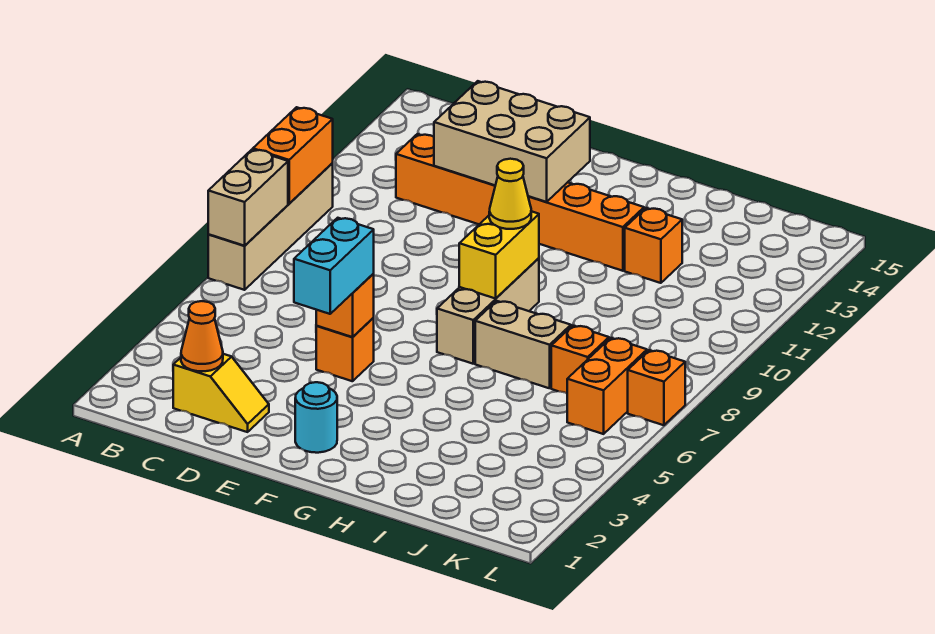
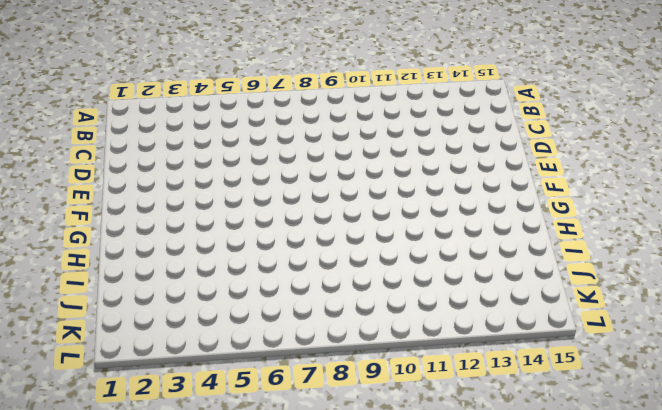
none -> tan 1x4 brick [208,163,333,290]
none -> yellow 1x2 slope [173,354,269,432]
none -> orange 1x6 brick [396,134,644,271]

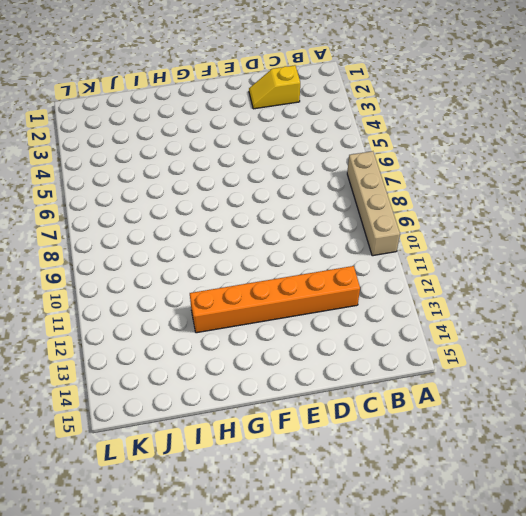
none -> orange 1x1 brick [316,318,374,381]
none -> cyan 1x1 round brick [295,382,337,453]
none -> tan 1x3 brick [437,258,539,364]

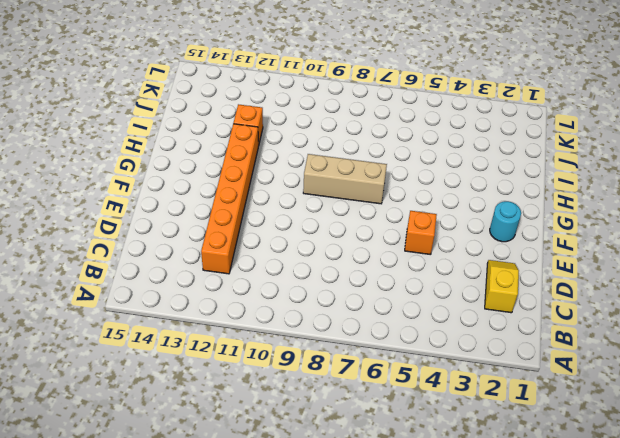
none -> tan 1x4 brick [208,163,333,290]
none -> tan 1x2 brick [475,301,571,388]
none -> orange 1x1 brick [551,326,609,393]

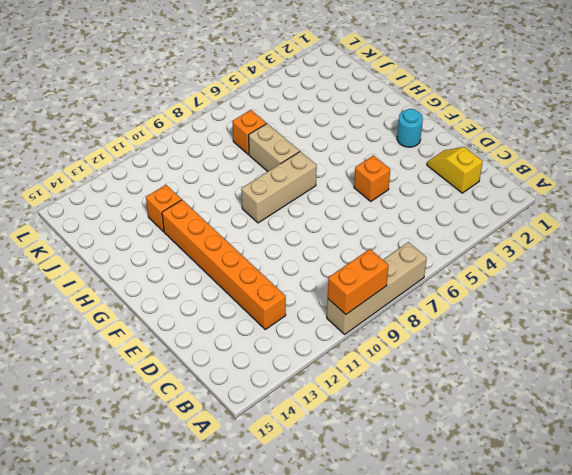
none -> orange 1x2 brick [567,338,647,434]
none -> orange 1x1 brick [628,350,685,425]
none -> tan 1x2 brick [208,150,288,246]

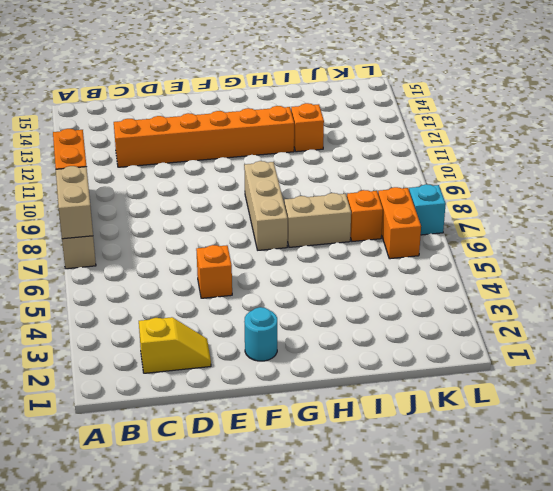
cyan 1x1 brick [409,184,446,235] -> orange 1x1 brick [628,350,685,425]
none -> orange 1x1 cone [181,301,223,371]
none -> tan 2x3 brick [434,81,590,202]
none -> orange 1x1 brick [316,274,374,337]

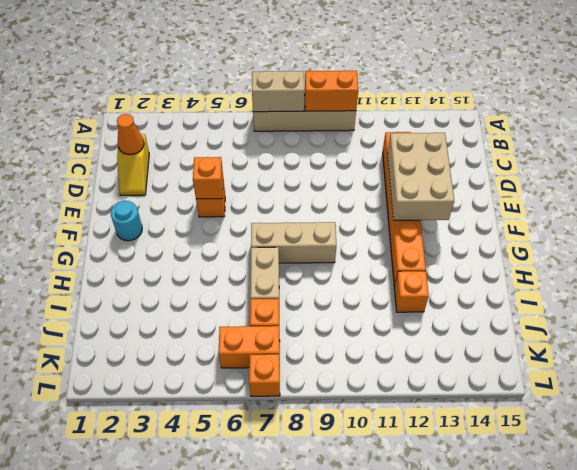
none -> yellow 1x2 brick [459,211,539,299]
none -> cyan 1x2 brick [294,218,374,314]
none -> yellow 1x1 cone [489,159,531,229]

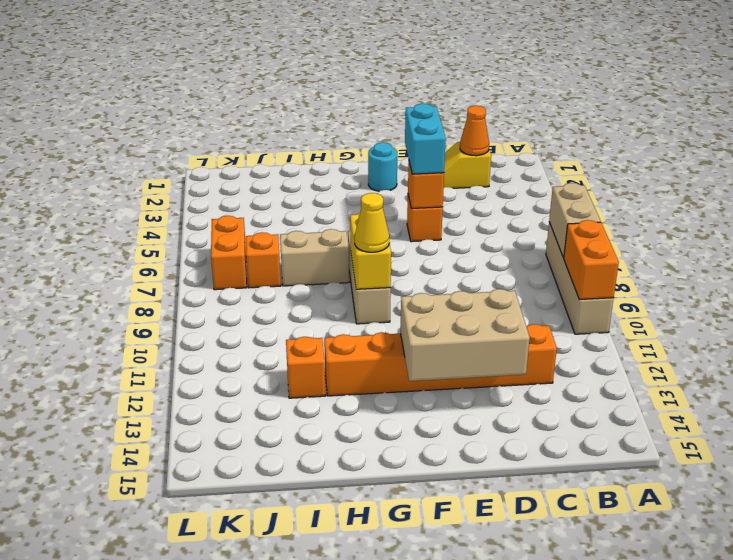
none -> orange 1x1 brick [628,350,685,425]

